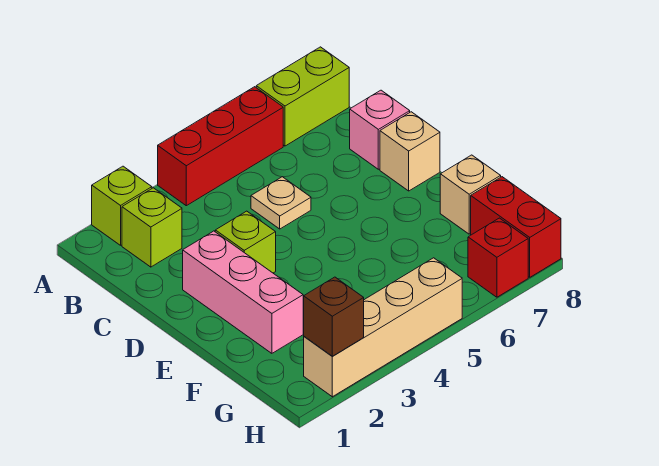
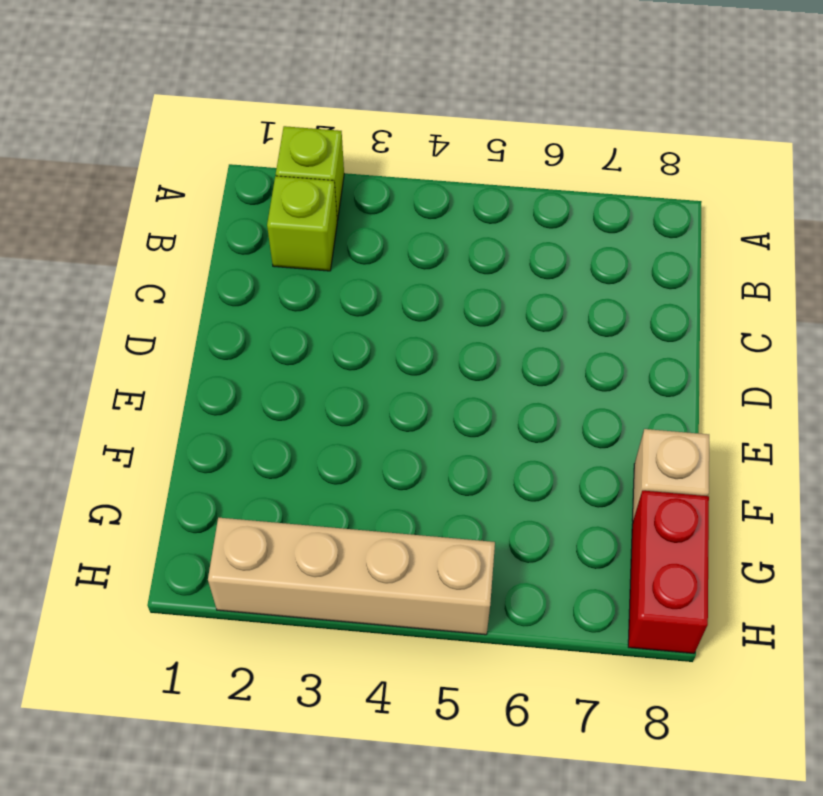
none -> red 1x3 brick [158,87,283,206]
none -> lime 1x2 brick [256,47,349,146]
none -> tan 1x1 plate [251,177,311,229]

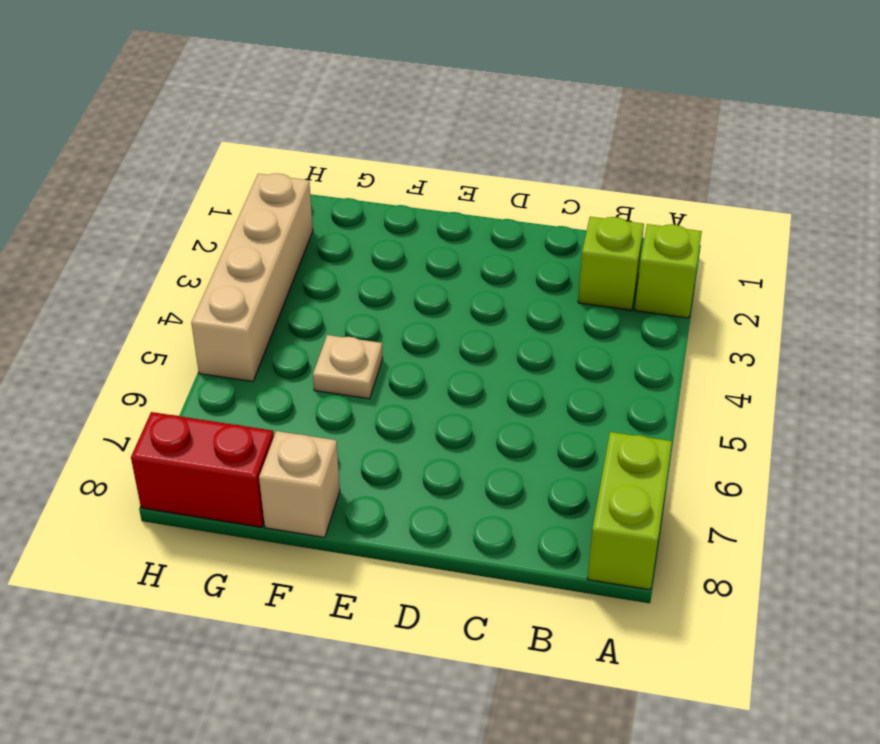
tan 1x1 plate [313,335,383,399] -> tan 1x1 plate moved to [251,177,311,229]
none -> red 1x3 brick [158,87,283,206]
none -> pink 1x1 brick [350,90,410,169]
none -> pink 1x3 brick [183,231,303,353]

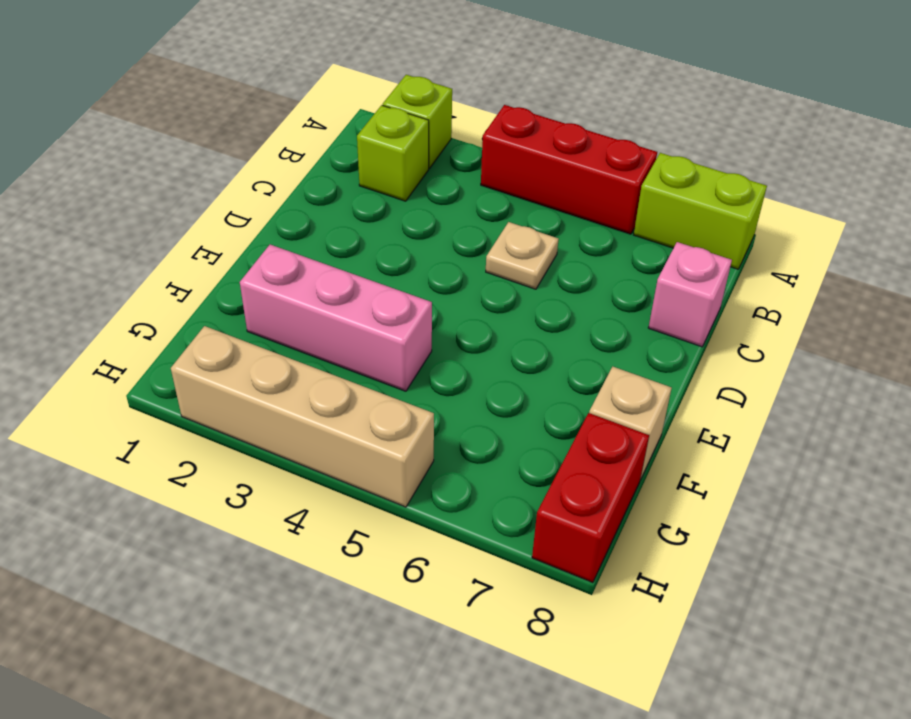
pink 1x3 brick [240,245,432,391] -> pink 1x3 brick turned to [183,231,303,353]
none -> lime 1x1 brick [215,211,276,273]
none -> tan 1x1 brick [380,112,440,191]
none -> red 1x1 brick [468,218,528,297]

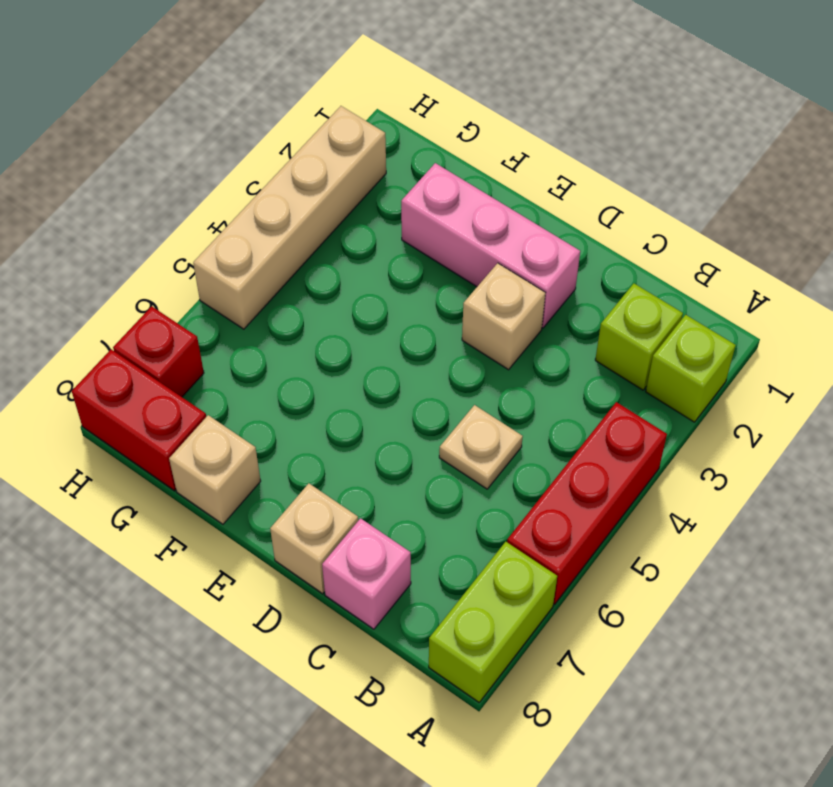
tan 1x1 brick [462,263,545,370] -> lime 1x1 brick [215,211,276,273]
none -> brown 1x1 brick [303,277,364,356]

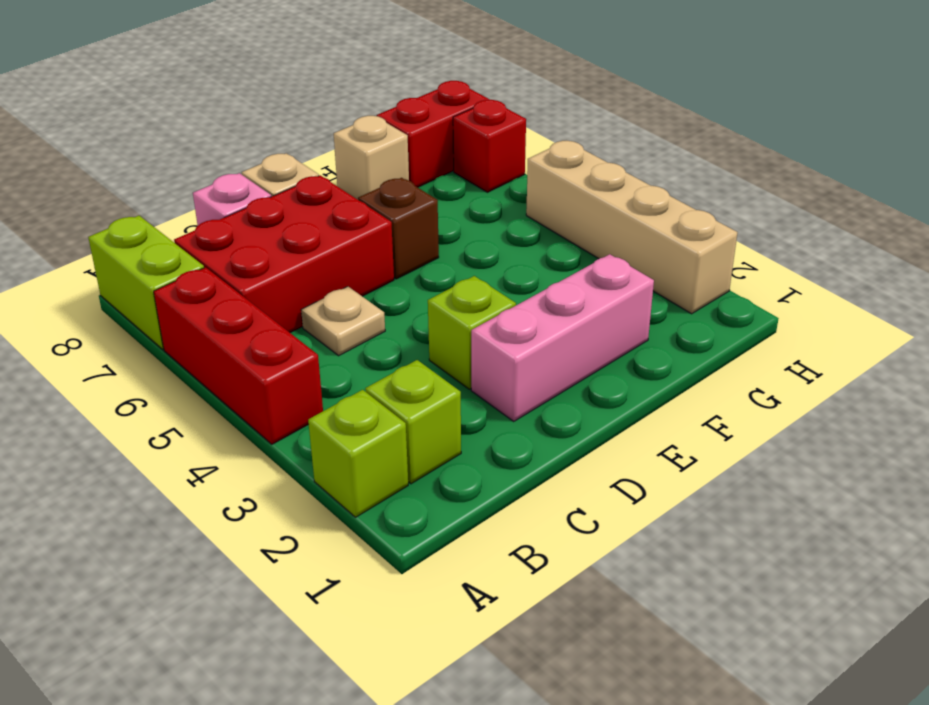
red 2x3 brick [174,175,394,333] -> none
brown 1x1 brick [358,178,439,279] -> brown 1x1 brick moved to [303,277,364,356]

